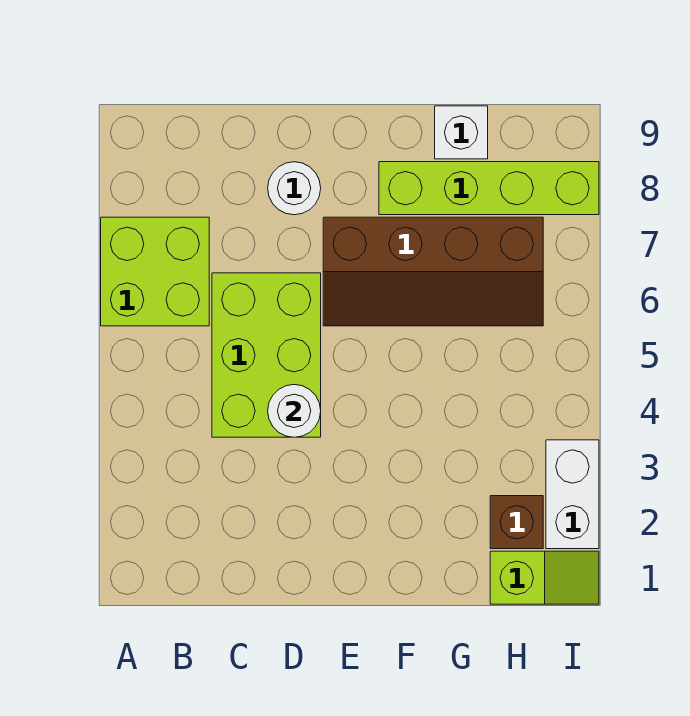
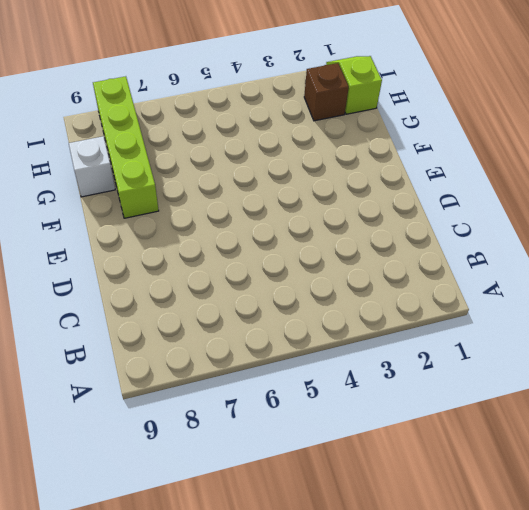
none -> lime 2x2 brick [101,217,209,326]
none -> lime 2x3 brick [212,273,321,437]

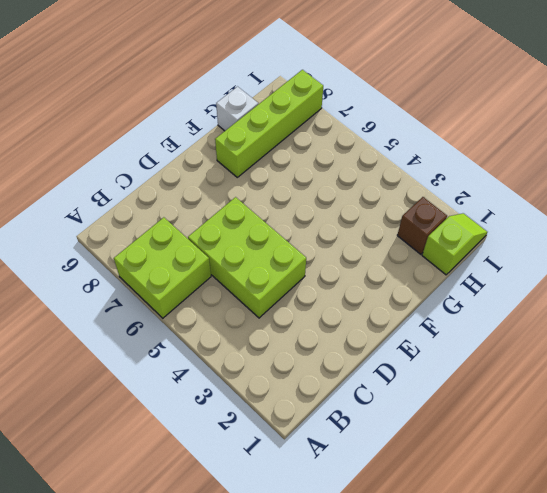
none -> white 1x1 round brick [268,162,321,215]
none -> brown 2x4 slope [323,217,543,326]

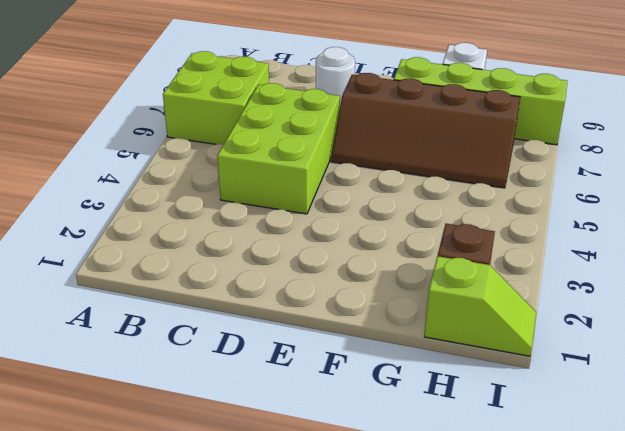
none -> white 1x2 brick [546,440,599,549]
none -> white 1x1 round brick [268,385,321,437]

